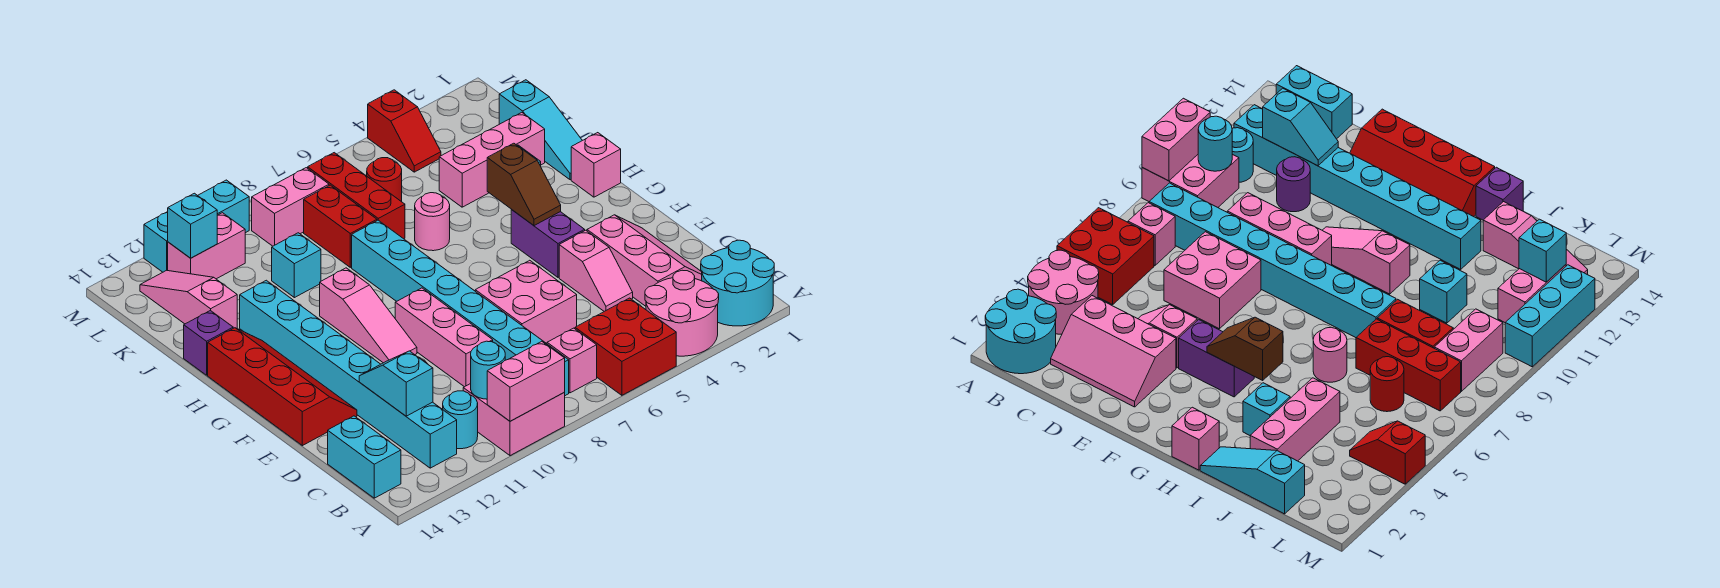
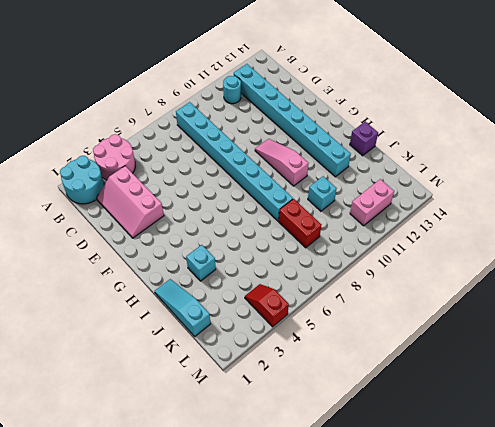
none -> red 2x2 brick [575,298,676,395]
none -> pink 2x2 brick [463,384,565,456]
none -> pink 1x1 brick [547,328,597,393]
none -> cyan 1x2 brick [328,416,401,498]

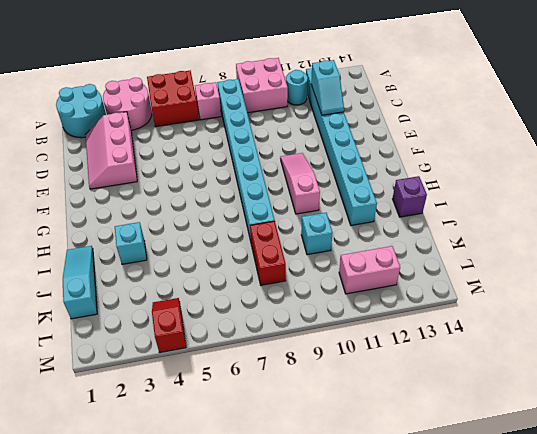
none -> cyan 1x2 brick [328,416,401,498]
none -> pink 1x2 slope [559,230,633,311]
none -> pink 2x2 brick [475,260,577,344]
none -> pink 1x3 brick [395,288,493,387]

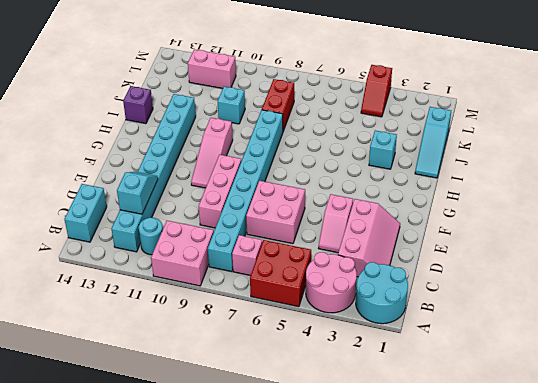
none -> purple 1x1 round brick [1277,157,1310,212]
none -> red 2x4 slope [208,328,357,446]
none -> purple 1x2 brick [511,210,585,277]
none -> pink 1x1 brick [571,133,621,197]

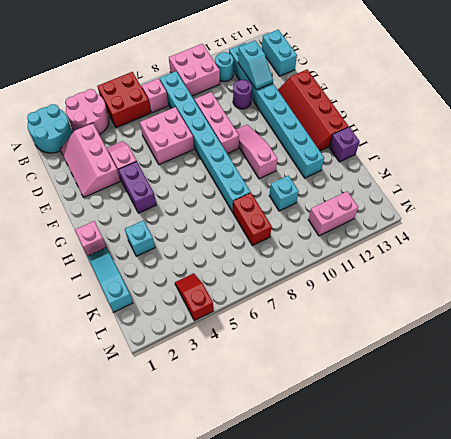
none -> pink 1x1 round brick [415,193,450,251]
none -> pink 1x3 brick [439,113,545,207]
none -> red 1x3 brick [308,153,405,239]
none -> pink 1x3 slope [140,270,237,328]

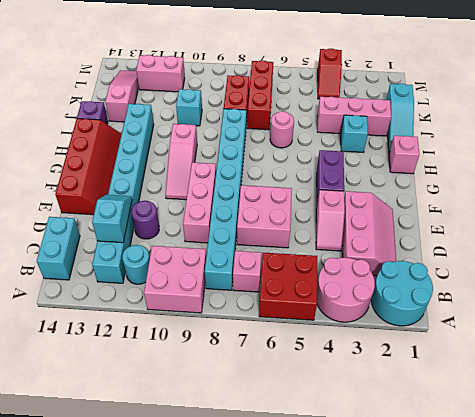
none -> red 1x1 round brick [367,158,402,202]
none -> pink 1x2 brick [252,168,329,246]
none -> cyan 1x3 brick [144,180,249,272]
none -> pink 1x2 brick [487,341,565,421]

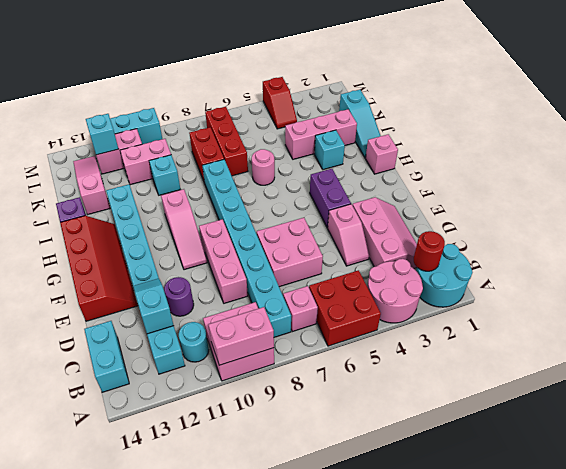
red 1x1 round brick [414,231,445,271] -> red 1x1 round brick moved to [367,158,402,202]
pink 1x2 brick [120,139,171,185] -> pink 1x2 brick moved to [252,168,329,246]
none -> cyan 1x1 round brick [471,341,505,399]
none -> brown 1x2 slope [487,143,561,226]

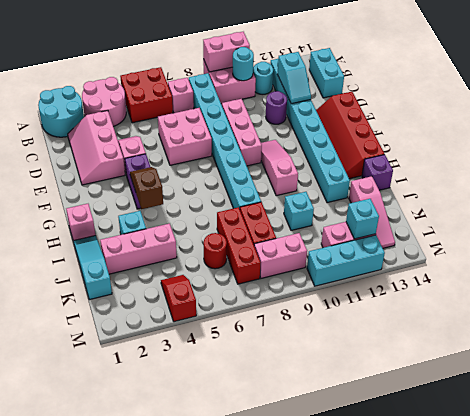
none -> pink 1x1 round brick [415,193,450,251]

